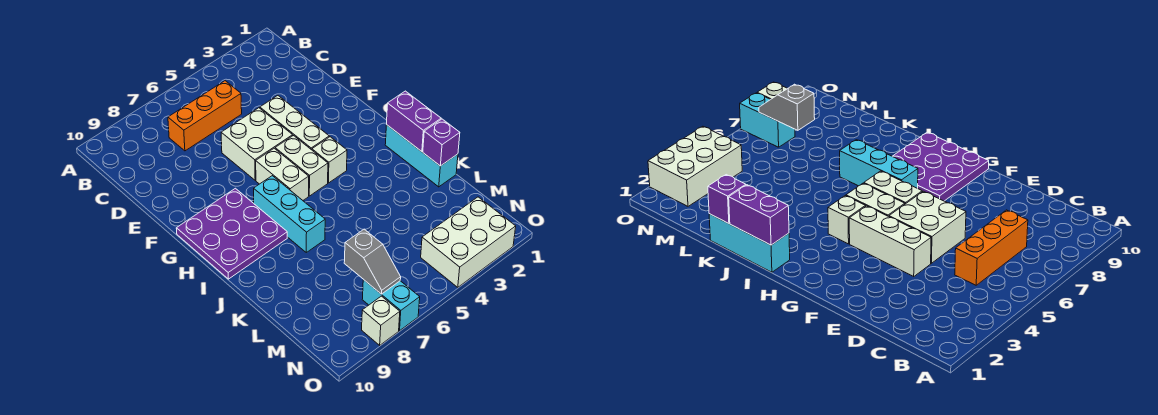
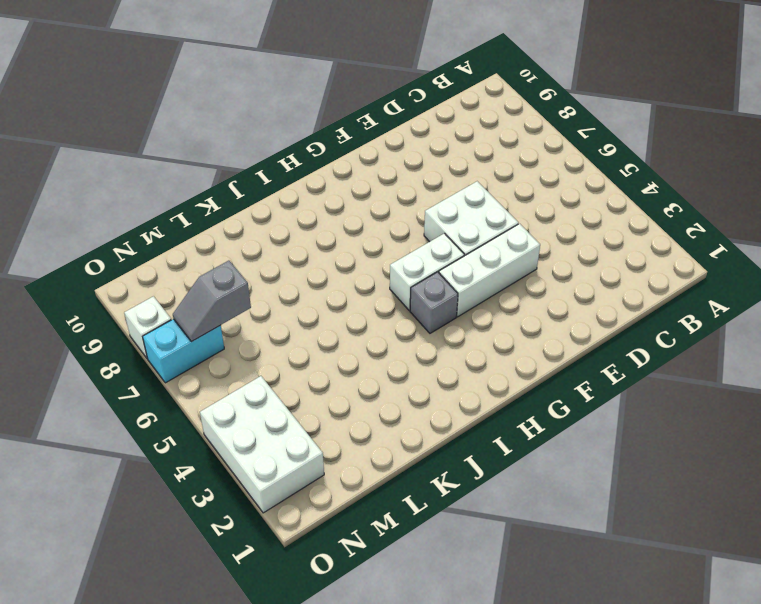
grey 1x1 brick [410,272,458,333] -> white 1x1 brick [312,137,347,183]
none -> orange 1x3 brick [168,81,242,151]
none -> white 1x2 brick [256,148,309,200]
none -> purple 3x3 plate [176,188,287,279]

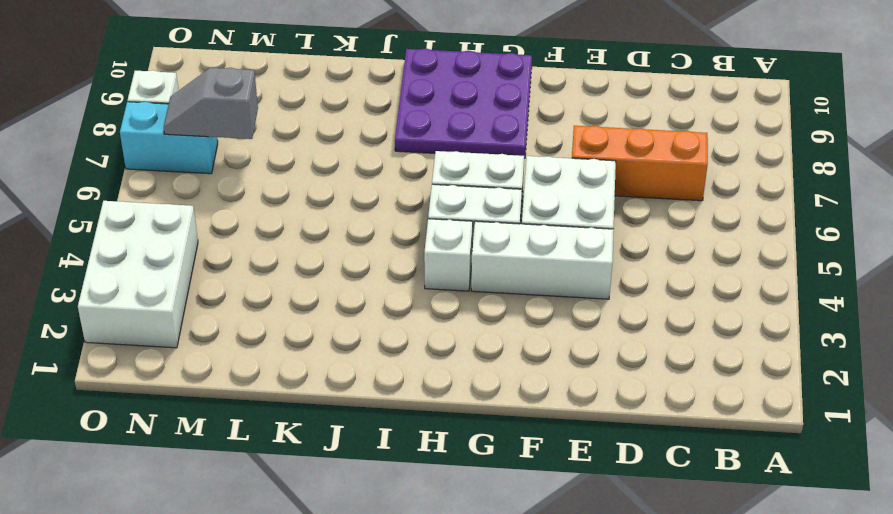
orange 1x3 brick [572,126,708,201] -> orange 1x3 brick turned to [168,81,242,151]
none -> cyan 1x3 brick [254,176,325,252]
none -> cyan 1x3 brick [385,125,458,187]
none -> purple 1x2 brick [387,91,441,151]

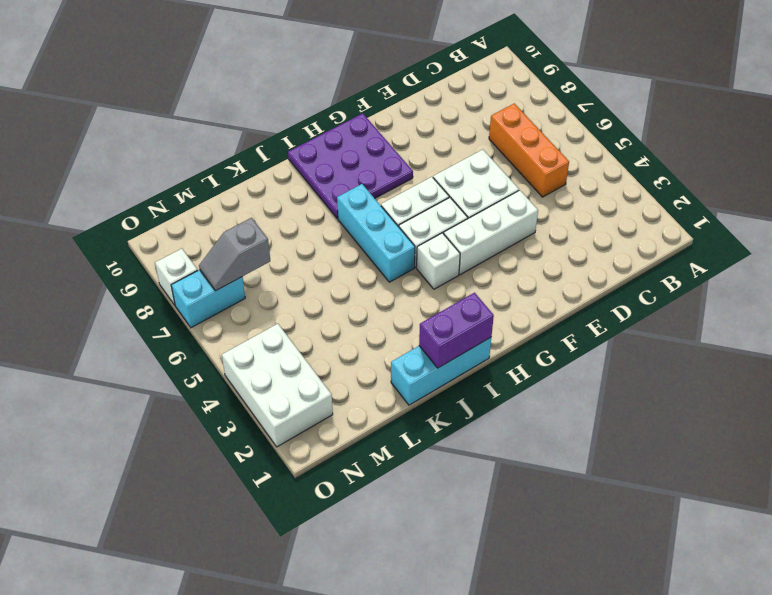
cyan 1x3 brick [337,184,415,282] -> cyan 1x3 brick turned to [254,176,325,252]
none -> purple 1x1 brick [423,119,460,166]

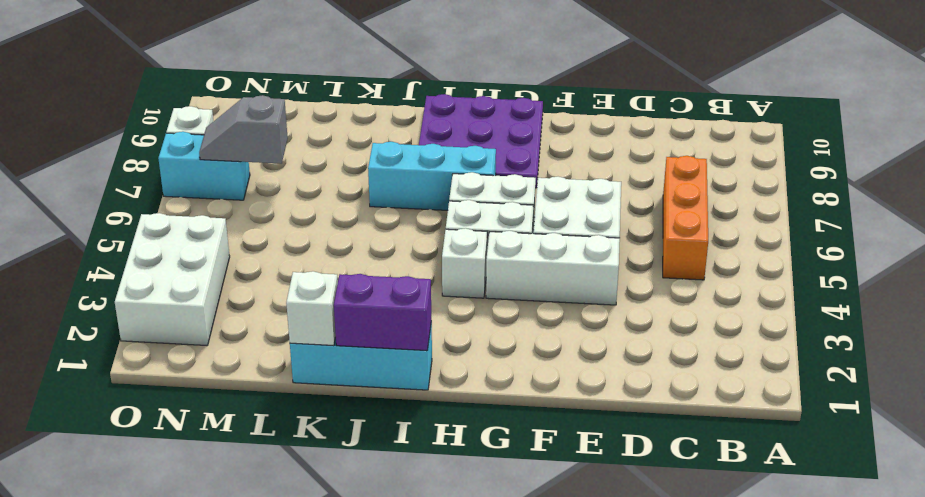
white 1x1 brick [286,271,338,346] -> purple 1x1 brick [423,119,460,166]

